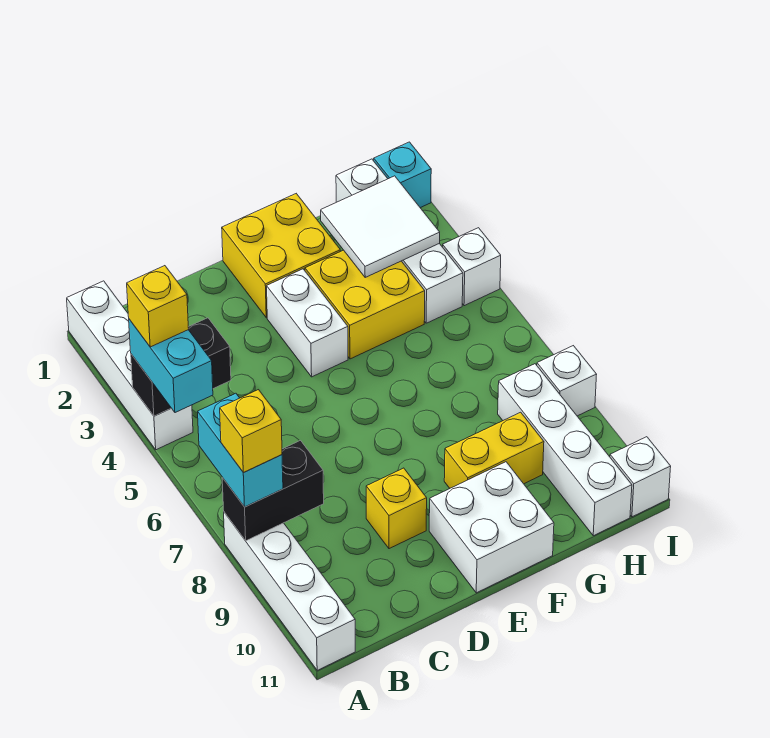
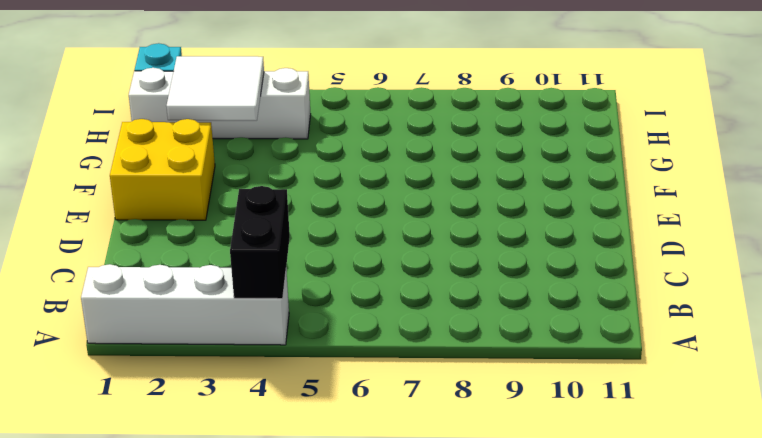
none -> white 1x4 brick [224,512,355,670]
none -> yellow 1x1 brick [366,468,427,549]
none -> white 1x2 brick [267,269,348,377]

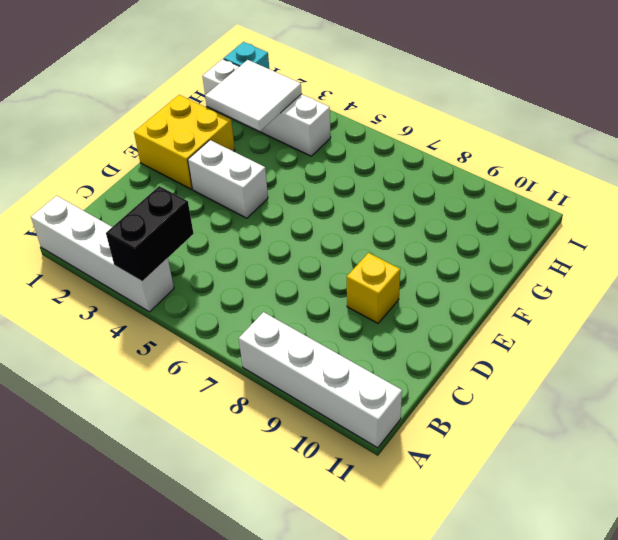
none -> white 2x2 brick [429,462,554,593]
none -> yellow 2x2 brick [305,250,425,359]
none -> yellow 1x2 brick [444,412,544,488]

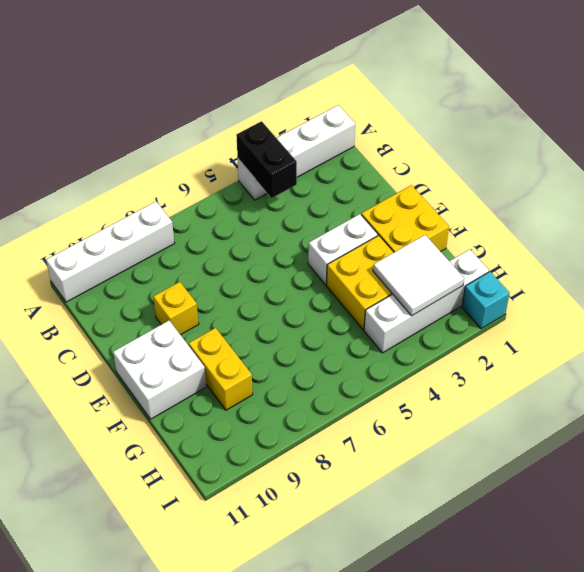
none -> white 1x4 brick [498,364,632,536]
none -> white 1x1 brick [443,228,501,306]
none -> white 1x1 brick [537,346,597,416]

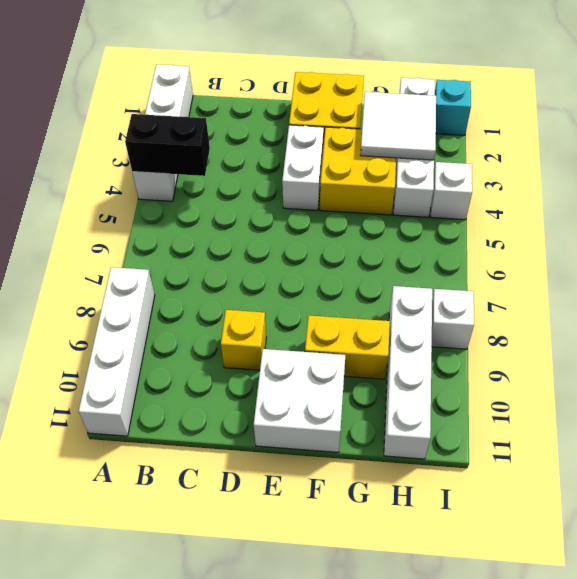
none -> white 1x1 brick [610,437,671,517]
none -> black 1x2 brick [222,441,324,541]
none -> cyan 1x2 brick [129,319,213,413]

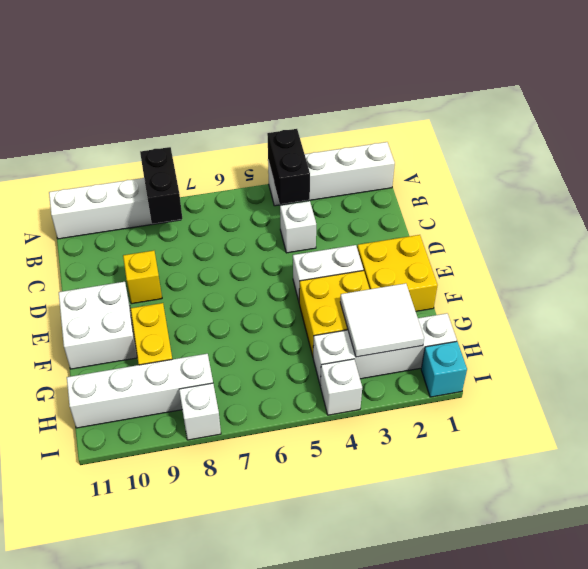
white 1x1 brick [280,201,316,253] -> white 1x1 brick moved to [610,437,671,517]
none -> cyan 1x2 brick [129,319,213,413]
none -> cyan 1x2 brick [198,393,283,507]
none -> yellow 1x1 brick [127,266,189,347]

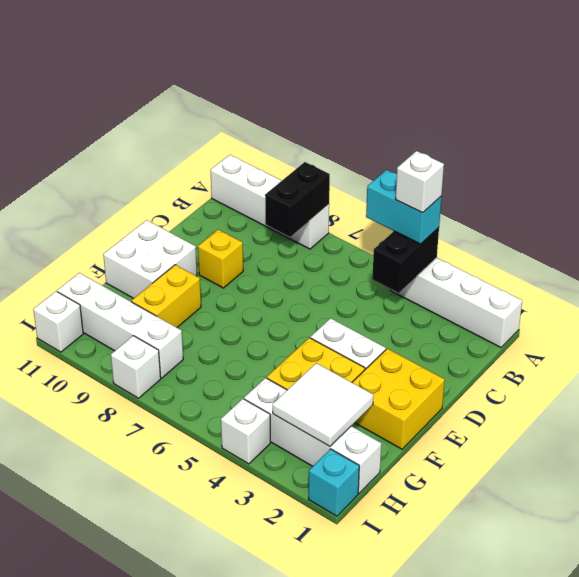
white 1x1 brick [395,151,444,213] -> yellow 1x1 brick [127,266,189,347]
none -> cyan 1x2 brick [198,393,283,507]
none -> yellow 1x1 brick [220,390,282,473]

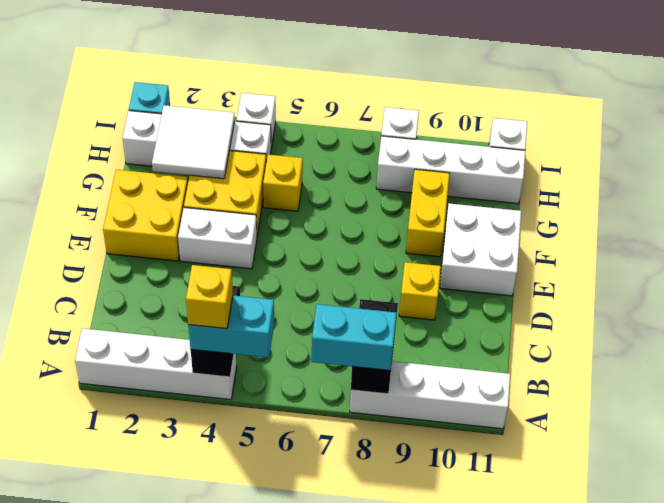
yellow 1x1 brick [263,155,303,211] -> yellow 1x1 brick moved to [220,390,282,473]

